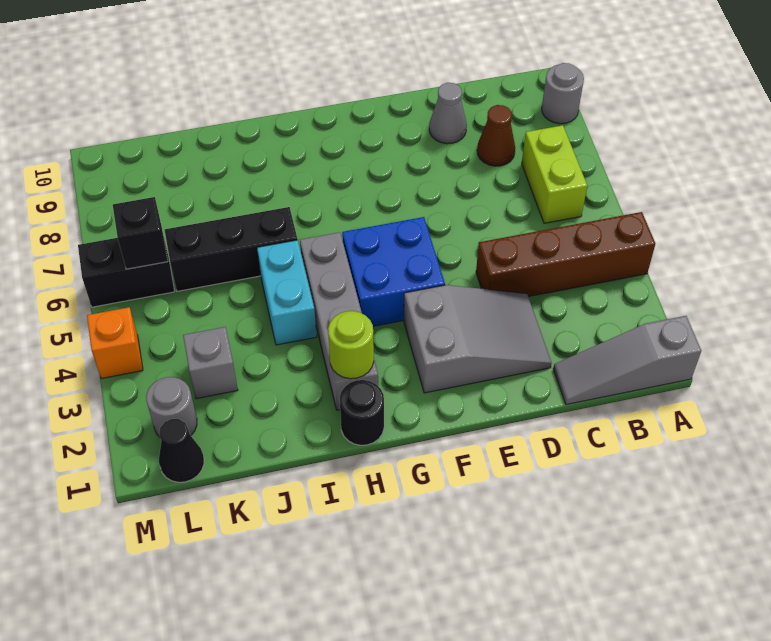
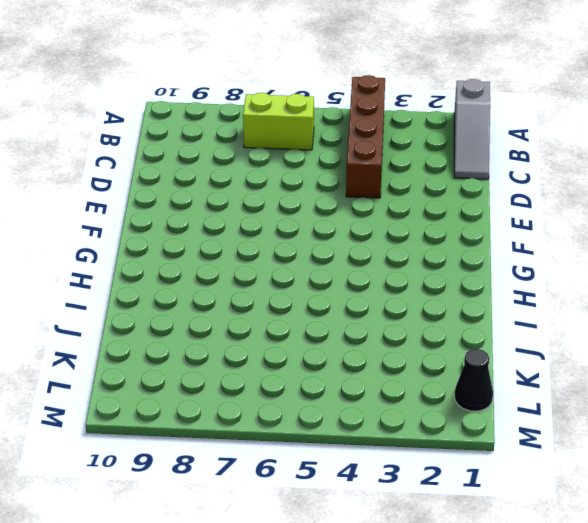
none -> grey 1x1 round brick [542,63,584,124]
none -> brown 1x1 cone [477,105,515,166]
none -> grey 2x3 slope [404,285,551,393]

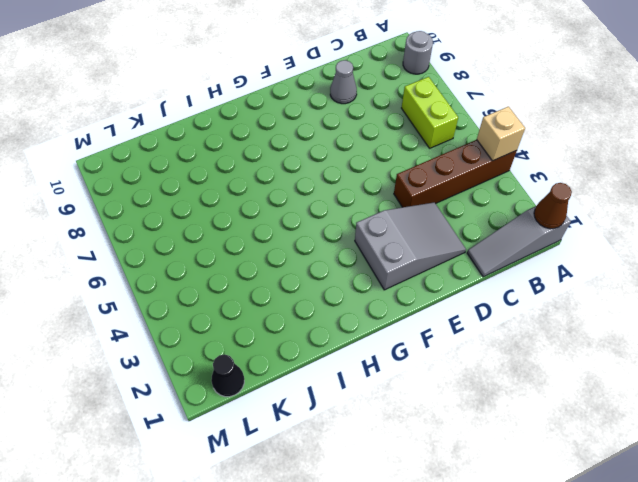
brown 1x1 cone [534,183,572,229] -> brown 1x1 cone moved to [477,105,515,166]
tan 1x1 brick [477,107,525,161] -> none
none -> blue 2x2 brick [342,217,445,326]
none -> black 1x1 round brick [340,380,384,445]
none -> grey 1x4 brick [300,232,378,410]

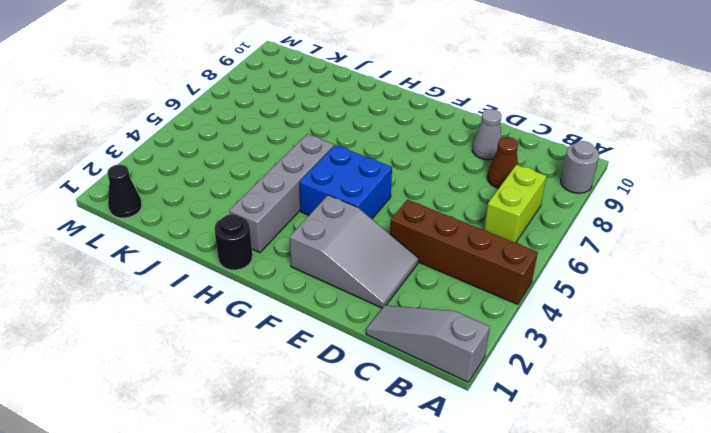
none -> cyan 1x2 brick [257,240,317,345]
none -> black 1x3 brick [165,207,297,291]
none -> grey 1x1 brick [183,327,238,399]

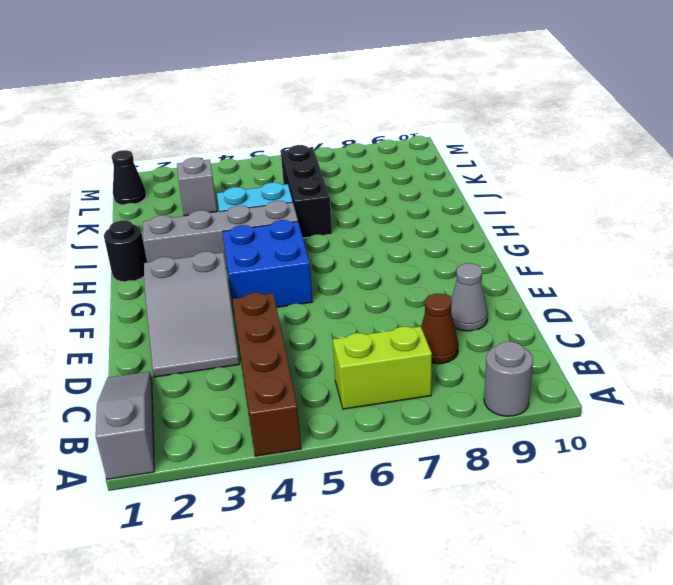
none -> grey 1x1 round brick [146,377,197,437]
none -> black 1x2 brick [78,235,175,307]
none -> orange 1x1 brick [87,307,143,379]

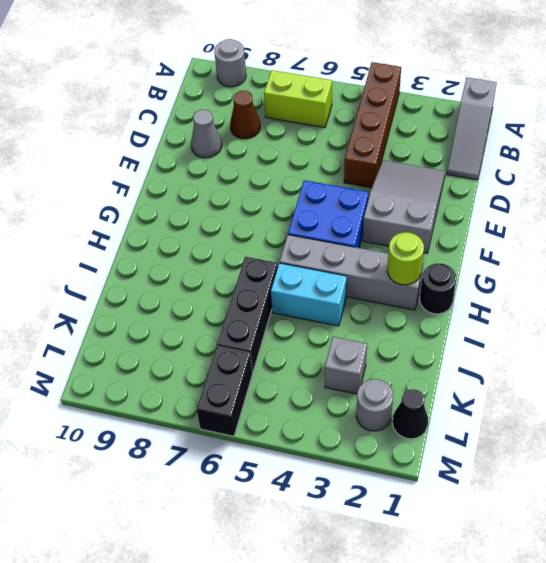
none -> orange 1x1 brick [87,307,143,379]
none -> black 1x1 brick [113,197,168,269]

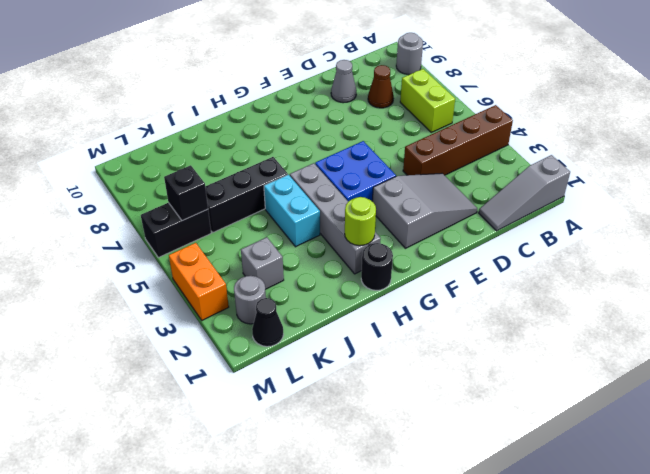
orange 1x2 brick [169,243,229,320] -> orange 1x1 brick [87,307,143,379]

